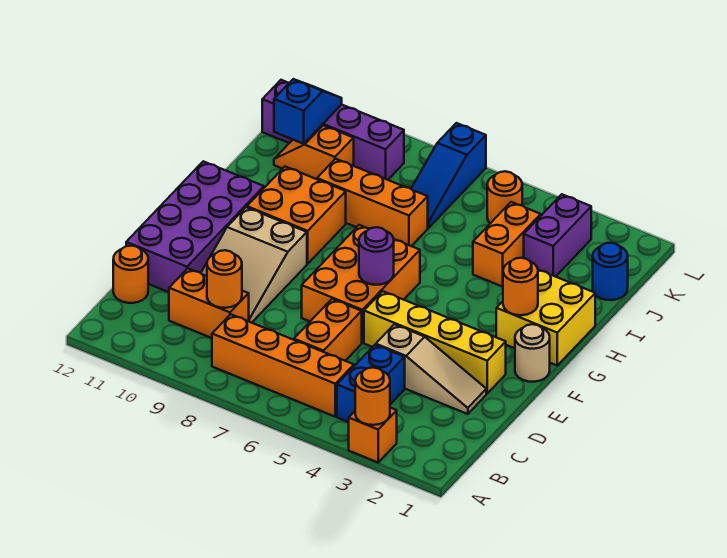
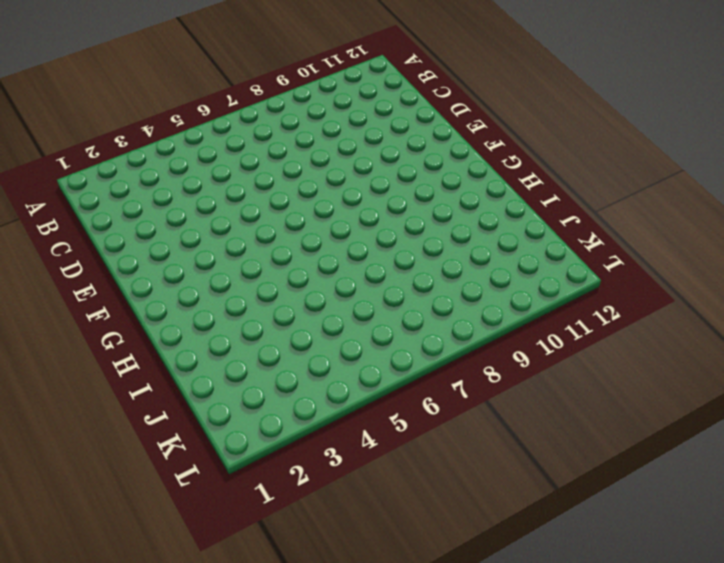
none -> orange 1x1 brick [349,408,397,462]
none -> blue 1x2 brick [337,345,405,422]
none -> orange 1x4 brick [212,314,354,417]

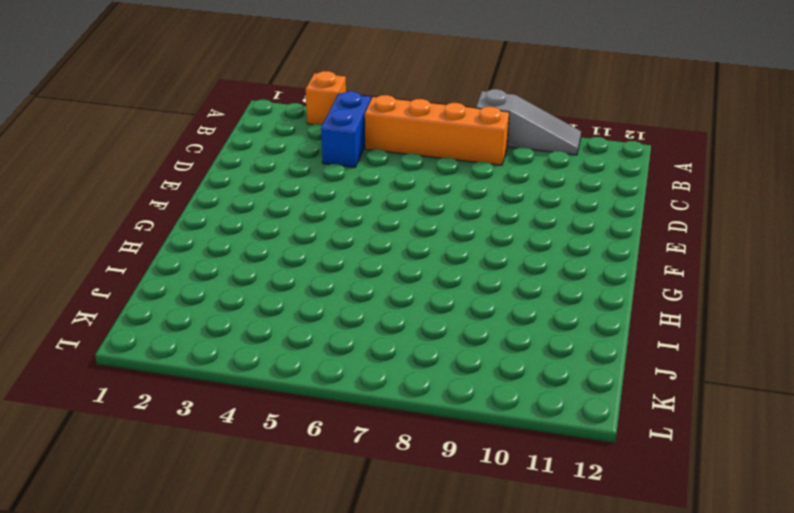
grey 1x3 slope [476,89,581,155] -> none
none -> orange 1x2 brick [294,299,362,361]
none -> orange 1x2 brick [169,268,249,338]
none -> orange 1x1 round brick [113,246,148,303]

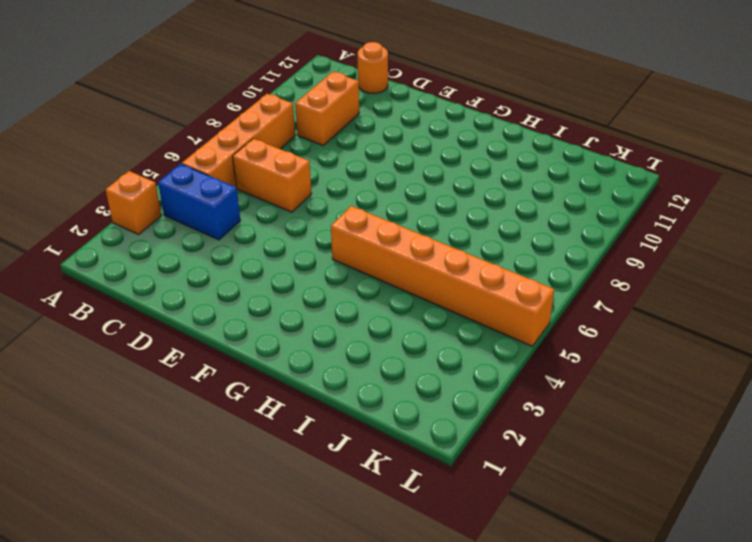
orange 1x6 brick [331,206,554,346] -> orange 1x1 round brick [487,171,522,223]
none -> tan 1x3 slope [376,324,486,414]
none -> tan 2x3 slope [201,207,307,323]
none -> purple 2x4 brick [126,161,264,292]

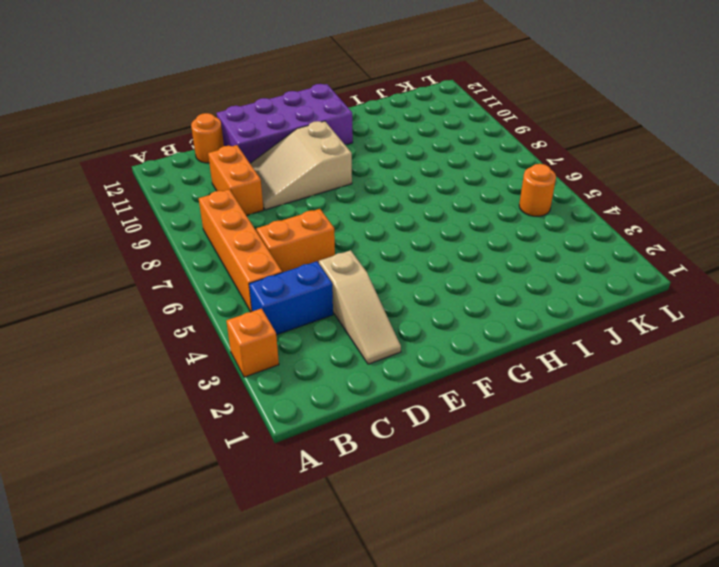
none -> yellow 1x4 brick [364,291,506,394]
none -> orange 2x3 brick [302,225,420,343]
none -> tan 1x1 round brick [515,324,550,382]

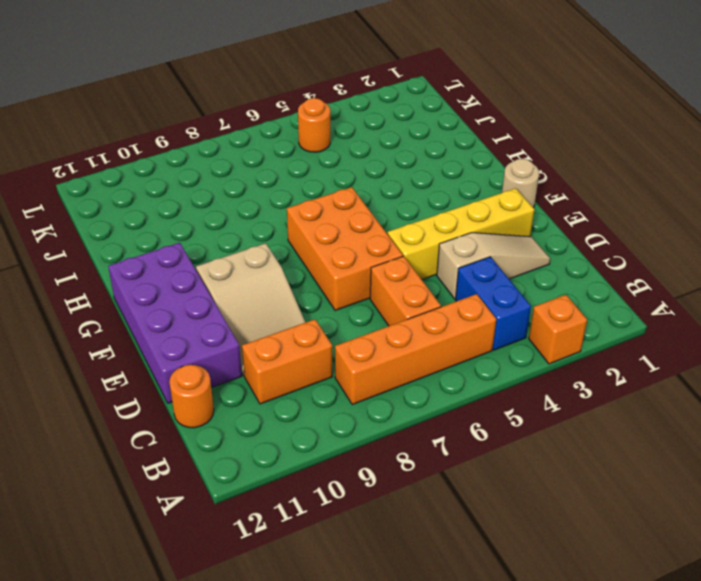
none -> yellow 2x2 brick [496,270,595,365]
none -> orange 2x2 brick [247,167,346,264]
none -> orange 1x2 brick [473,202,541,287]

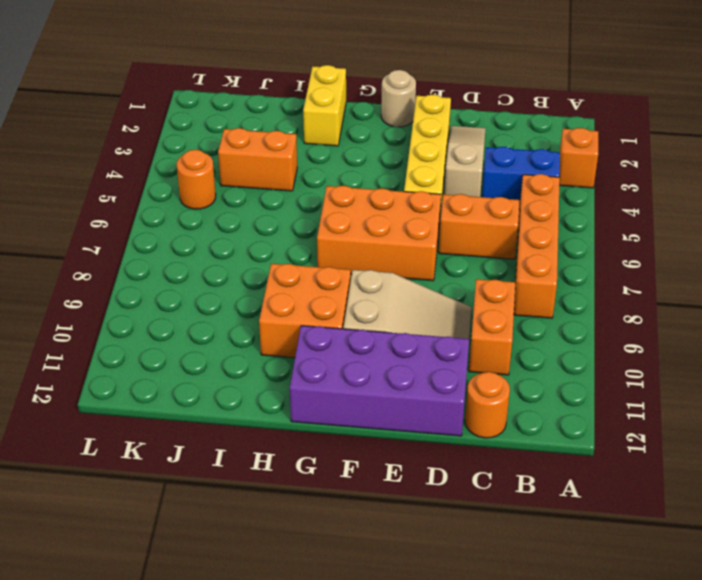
yellow 1x2 brick [303,65,346,146] -> yellow 2x2 brick [496,270,595,365]
none -> orange 1x3 brick [317,159,428,246]
none -> blue 1x1 round brick [593,243,628,300]
none -> purple 1x2 brick [524,194,591,277]

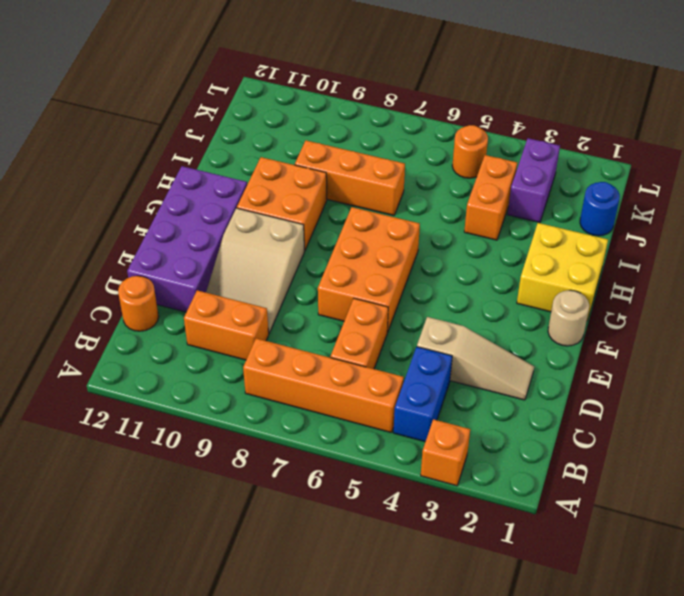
none -> yellow 1x4 brick [364,291,506,394]
none -> blue 1x3 slope [411,123,486,228]
none -> orange 1x2 slope [274,125,354,179]

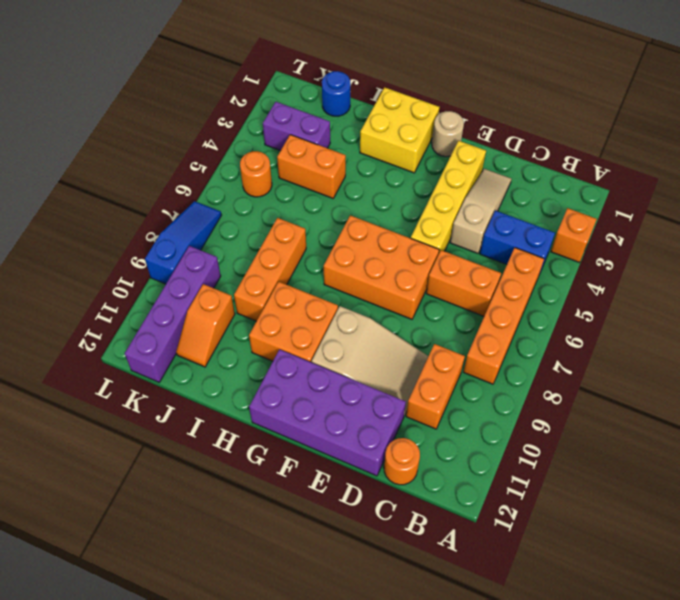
blue 1x3 slope [145,201,221,284] -> blue 1x3 slope turned to [411,123,486,228]
none -> orange 1x1 round brick [355,368,390,425]
none -> orange 1x1 round brick [207,250,242,308]
none -> purple 1x1 round brick [359,227,394,285]

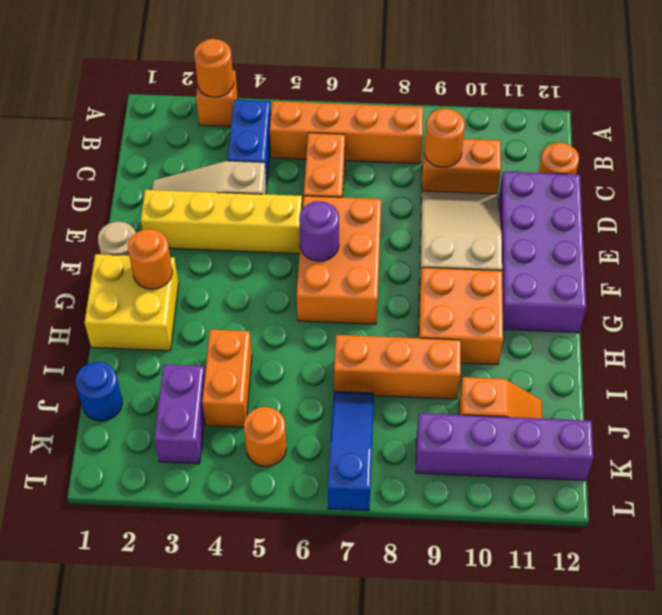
none -> blue 1x2 slope [274,79,342,144]

